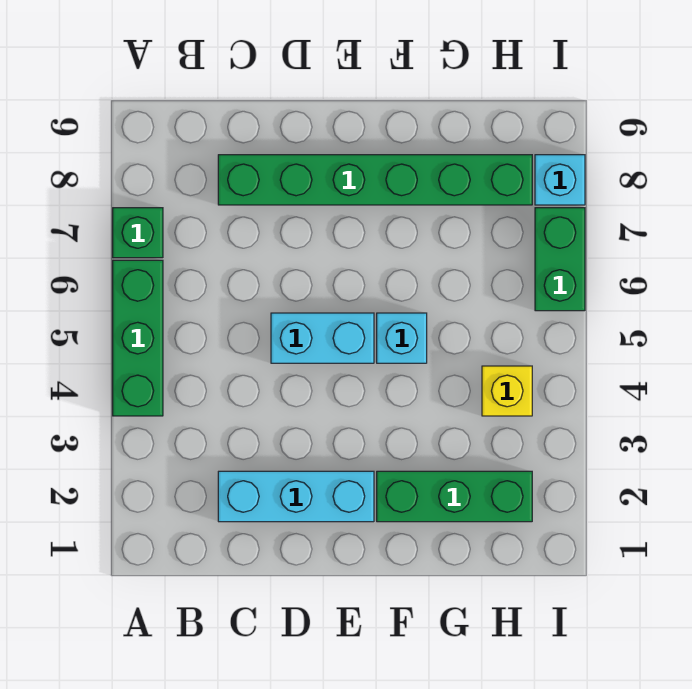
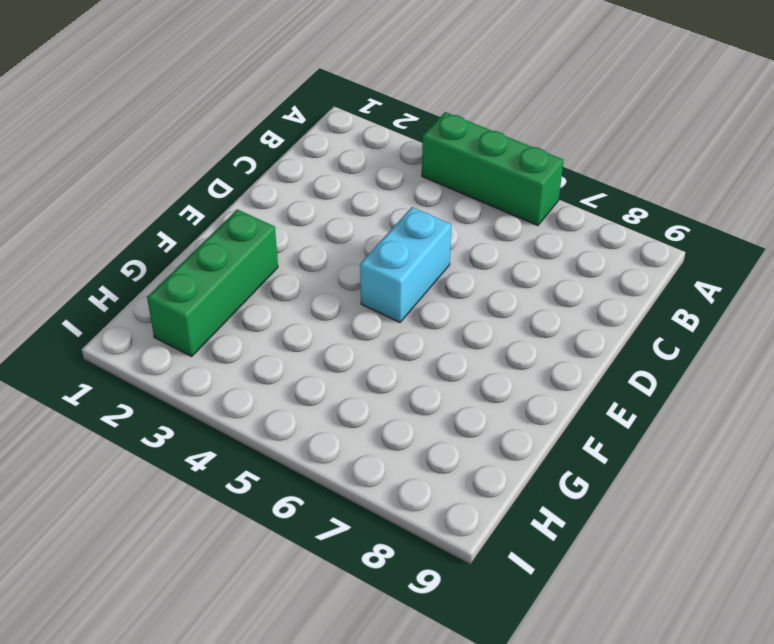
none -> green 1x1 brick [113,208,163,258]
none -> cyan 1x3 brick [218,471,374,522]

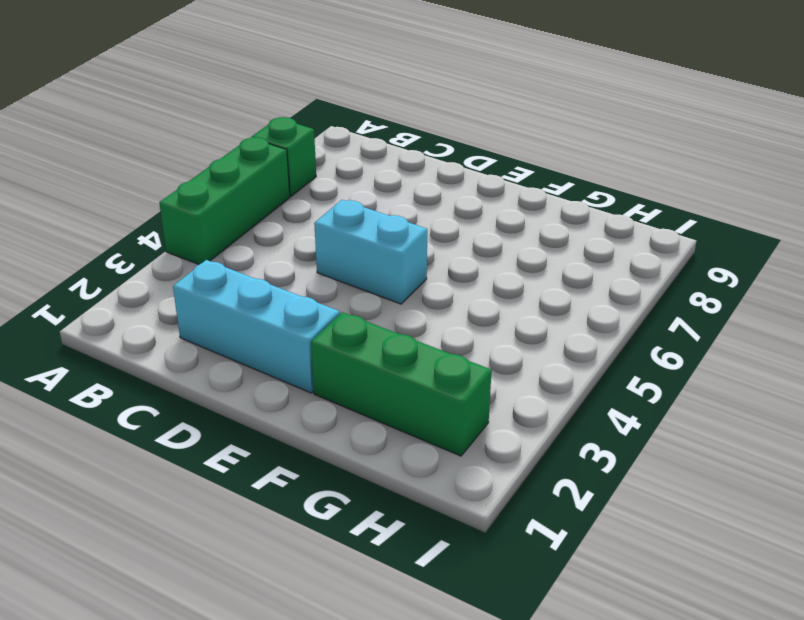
none -> green 1x6 brick [218,155,532,205]
none -> cyan 1x1 brick [377,313,427,363]

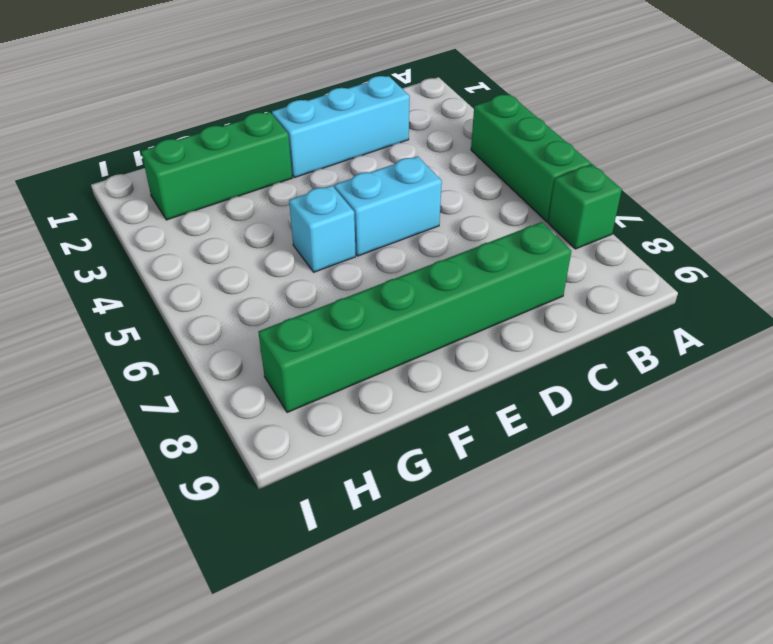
none -> yellow 1x1 brick [482,366,532,416]
none -> green 1x2 brick [535,208,585,311]

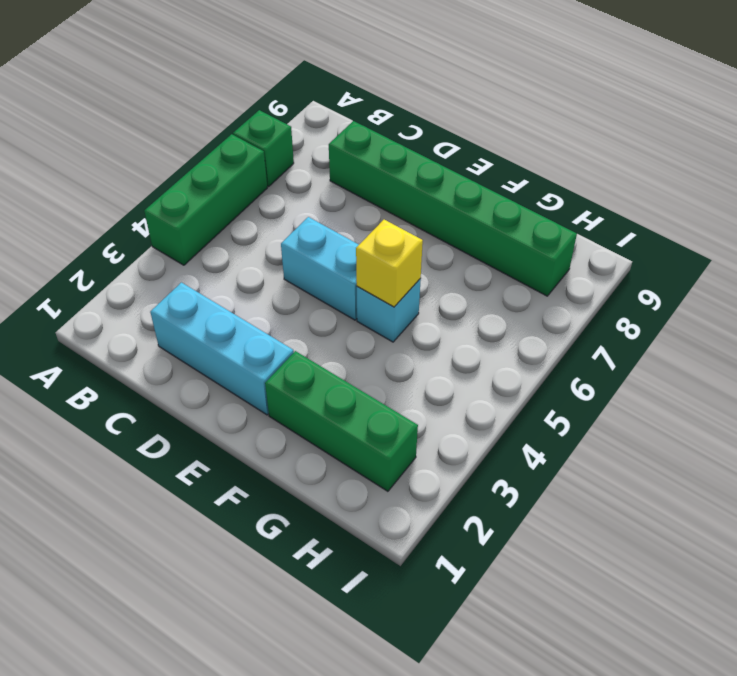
yellow 1x1 brick [356,220,423,307] -> yellow 1x1 brick moved to [482,366,532,416]
none -> green 1x2 brick [535,208,585,311]
none -> cyan 1x1 brick [535,155,585,205]

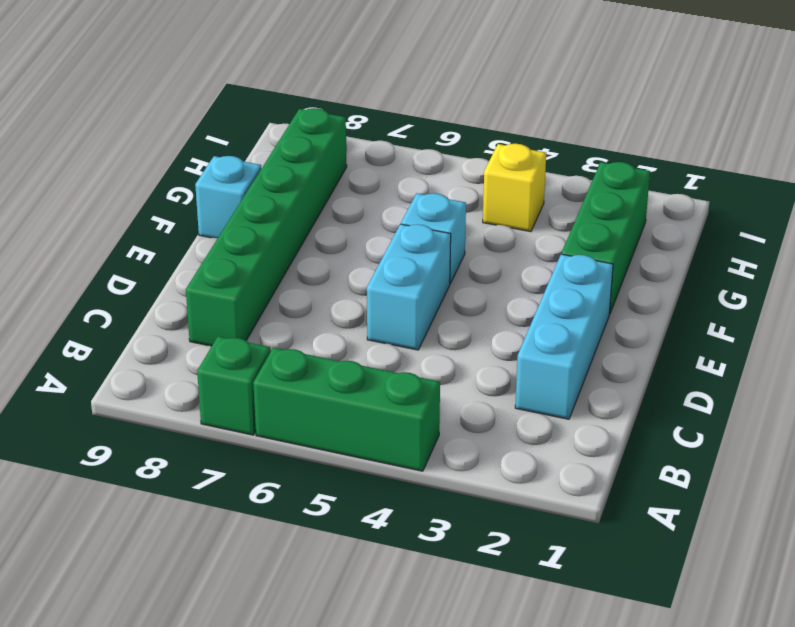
cyan 1x1 brick [195,156,261,238] -> cyan 1x1 brick moved to [535,155,585,205]
none -> green 1x2 brick [535,208,585,311]

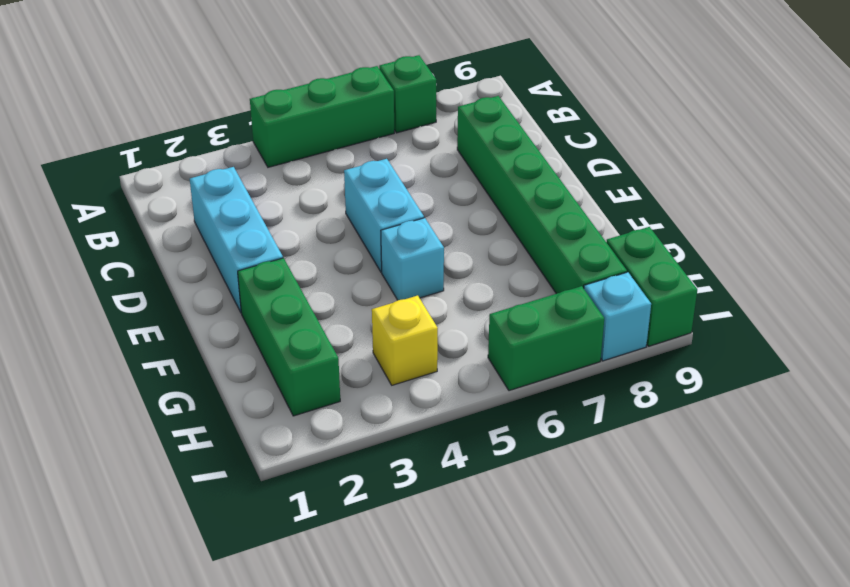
green 1x2 brick [606,227,697,346] -> none

